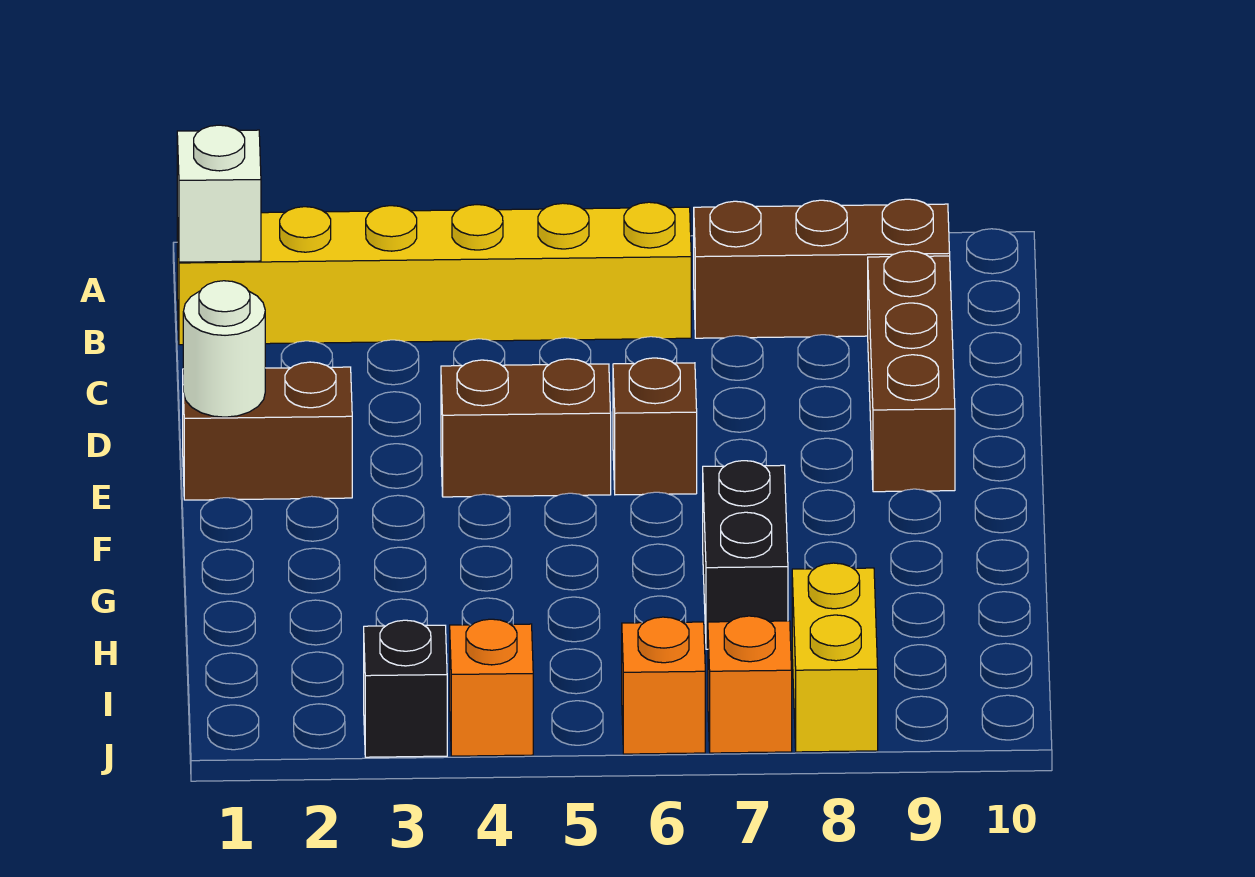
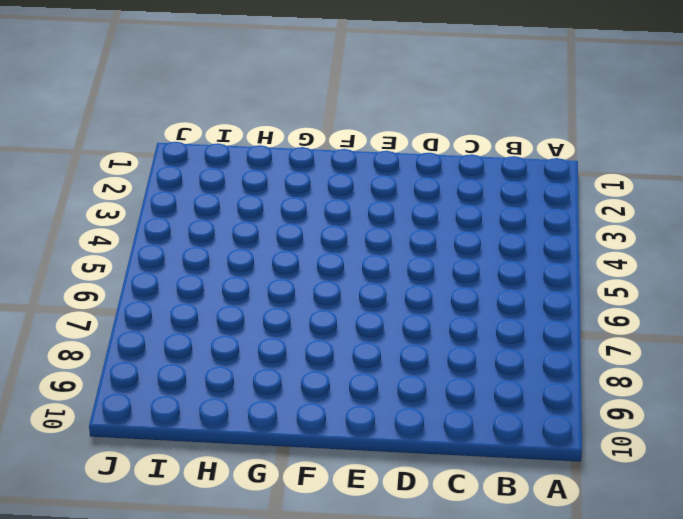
none -> yellow 1x6 brick [177,202,691,345]
none -> brown 1x3 brick [694,199,950,338]
none -> brown 1x3 brick [868,251,955,492]

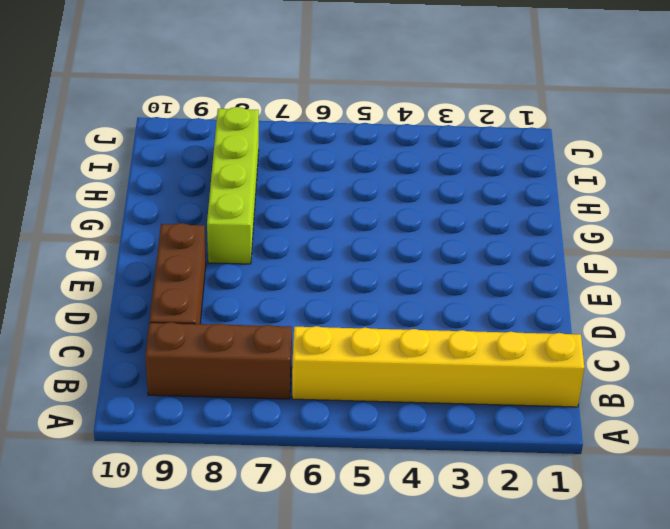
lime 1x4 brick [207,107,259,264] -> yellow 1x2 brick [792,563,878,752]
none -> brown 1x2 brick [183,362,352,500]
none -> brown 1x2 brick [441,359,611,497]
none -> brown 1x1 brick [613,358,697,495]

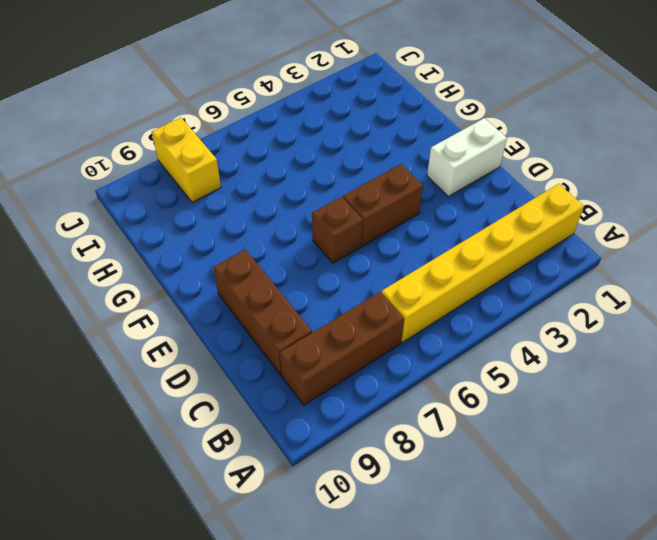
white 1x2 brick [427,118,507,196] -> brown 1x2 brick [183,362,352,500]
none -> black 1x2 brick [703,461,788,649]
none -> black 1x1 brick [364,620,447,757]
none -> orange 1x1 brick [450,619,533,756]

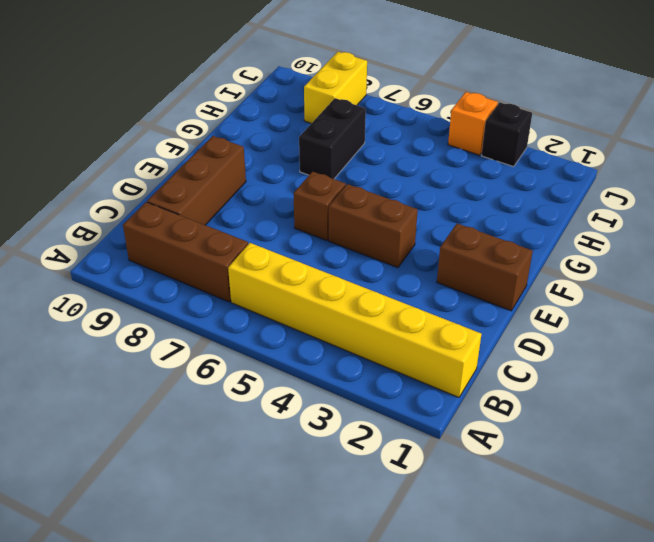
none -> orange 1x1 brick [622,617,705,754]
none -> orange 1x1 brick [708,616,792,753]
none -> white 1x1 brick [177,125,261,262]

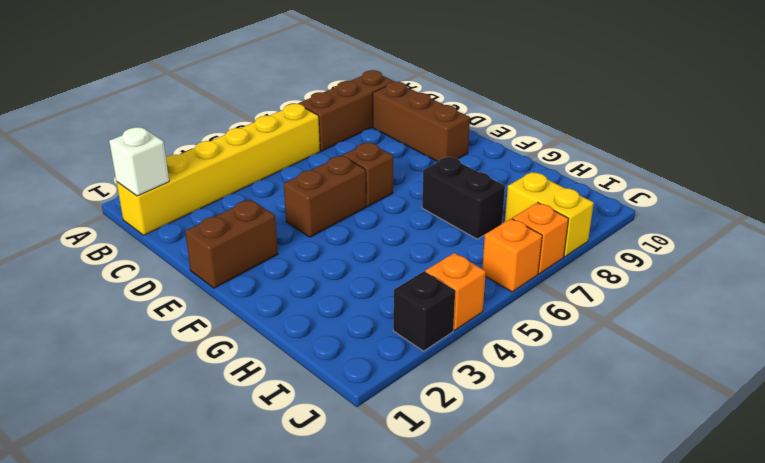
none -> white 1x1 round brick [183,281,265,417]

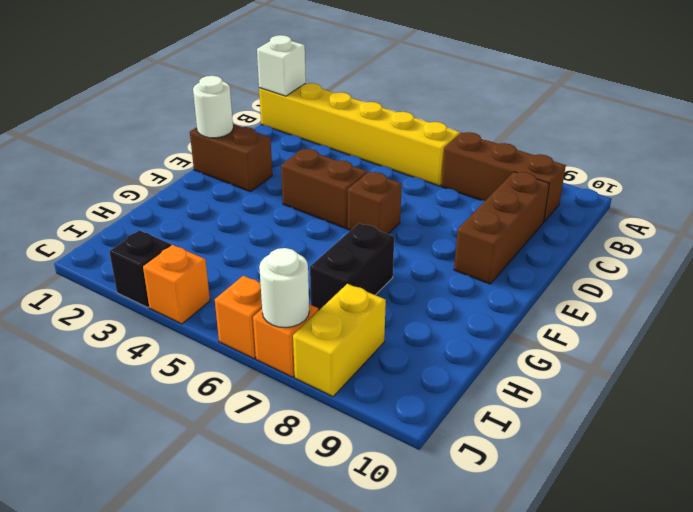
white 1x1 round brick [259,248,309,328] -> none

